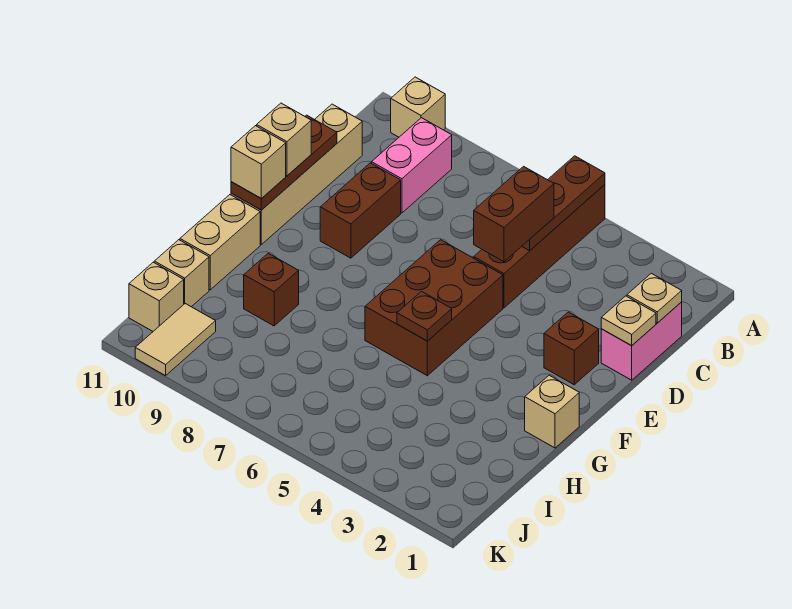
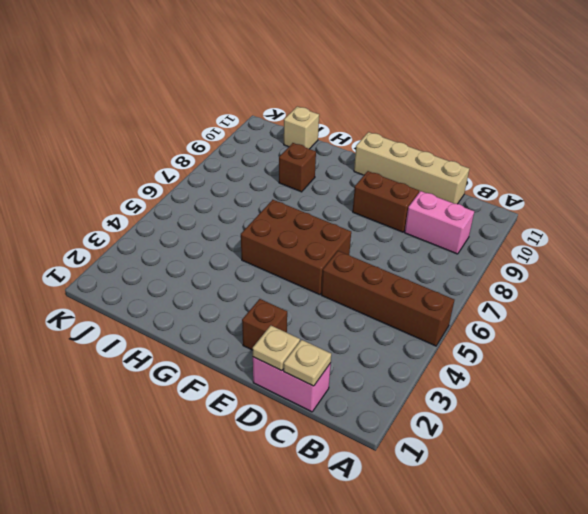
none -> tan 1x1 brick [391,77,445,137]
none -> tan 1x1 brick [525,375,579,448]
none -> tan 1x2 brick [180,195,260,290]

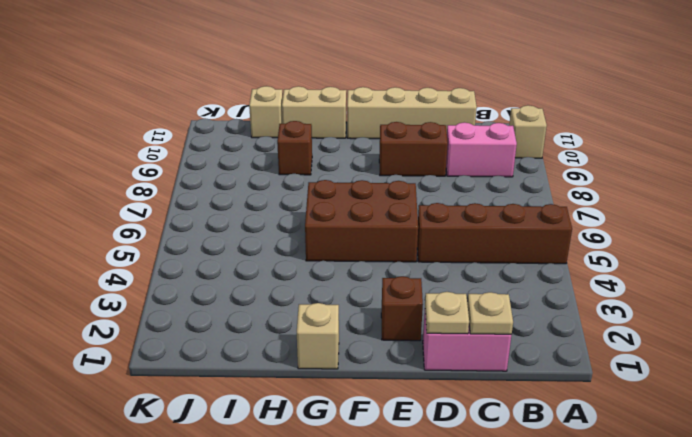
none -> tan 1x2 tile [135,304,216,376]
none -> tan 1x1 brick [129,262,184,331]
none -> brown 1x3 plate [522,156,605,251]

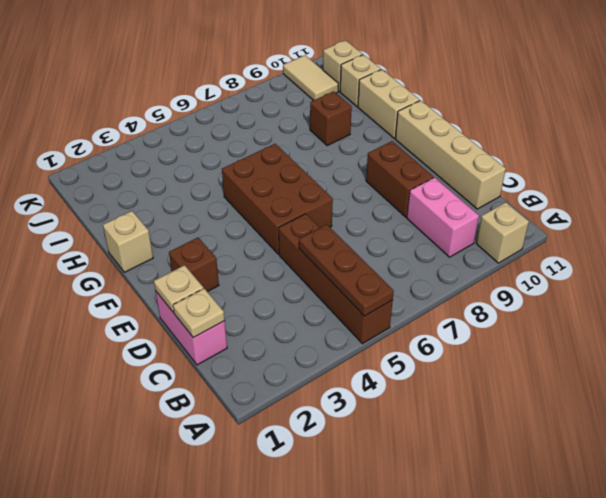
none -> brown 1x3 plate [231,115,337,210]
none -> brown 1x1 plate [397,291,452,341]
none -> brown 1x2 brick [474,166,554,262]

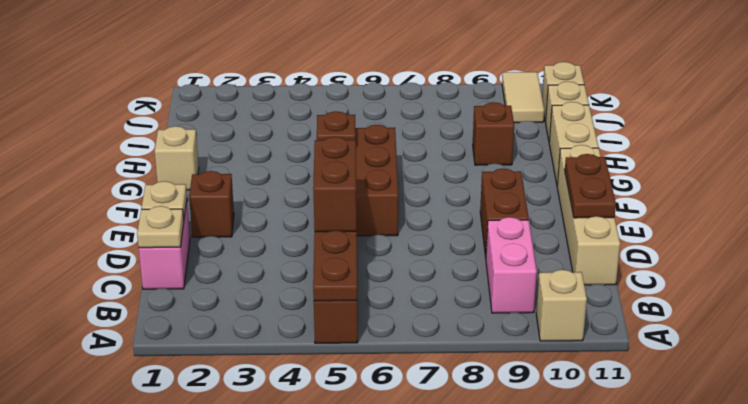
brown 1x2 plate [565,154,616,218] -> brown 1x3 plate [231,115,337,210]
none -> tan 1x1 brick [257,103,311,176]
none -> tan 1x1 brick [231,126,286,199]

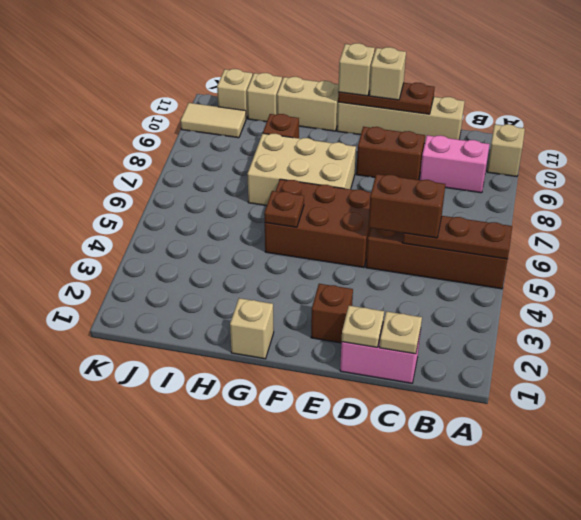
tan 2x3 brick [247,133,356,206] -> none

